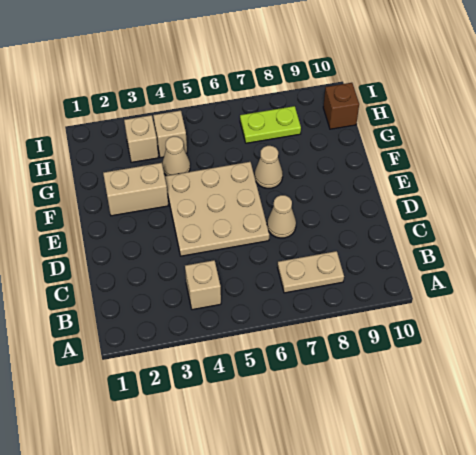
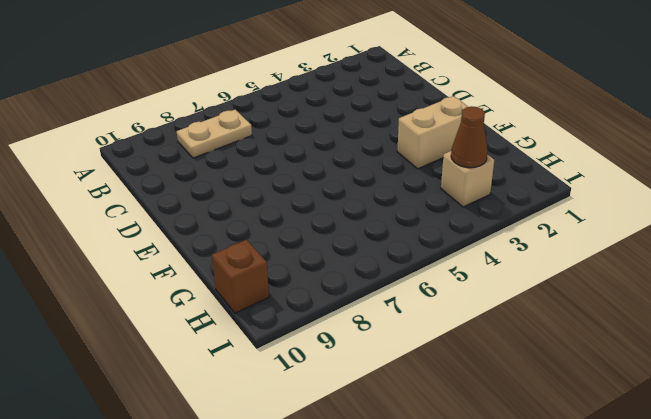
brown 1x1 cone [451,107,488,168] -> none
none -> tan 1x1 brick [185,260,221,310]
none -> tan 3x3 plate [165,162,269,256]

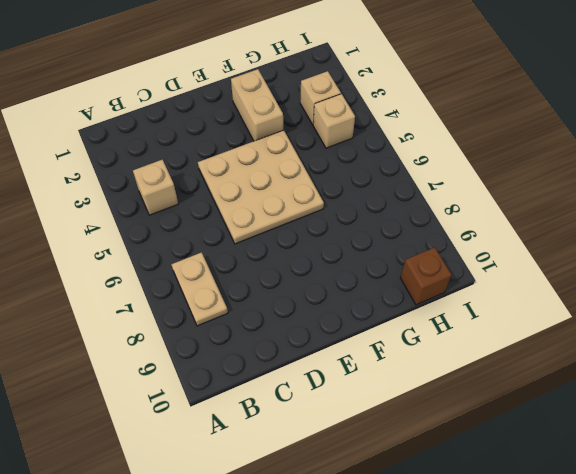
none -> tan 1x1 cone [267,195,296,238]
none -> tan 1x1 cone [255,146,283,188]

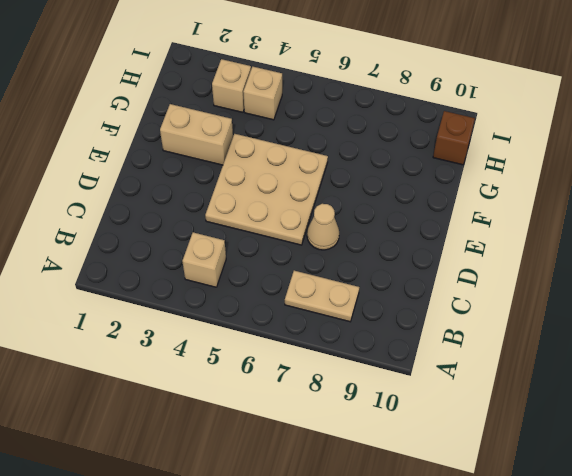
none -> tan 1x1 cone [255,146,283,188]
none -> tan 1x1 cone [162,136,190,176]

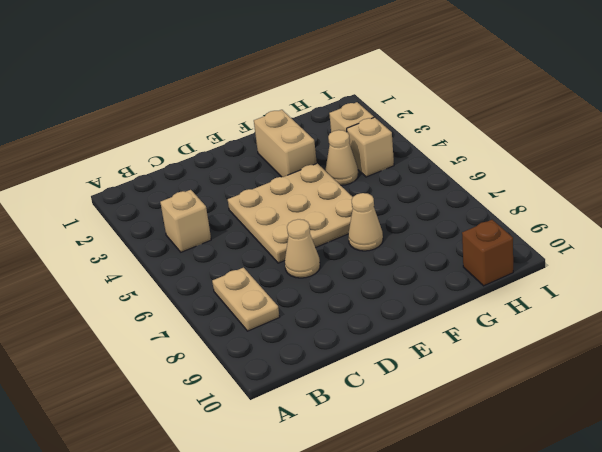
none -> lime 1x2 plate [240,106,301,143]

